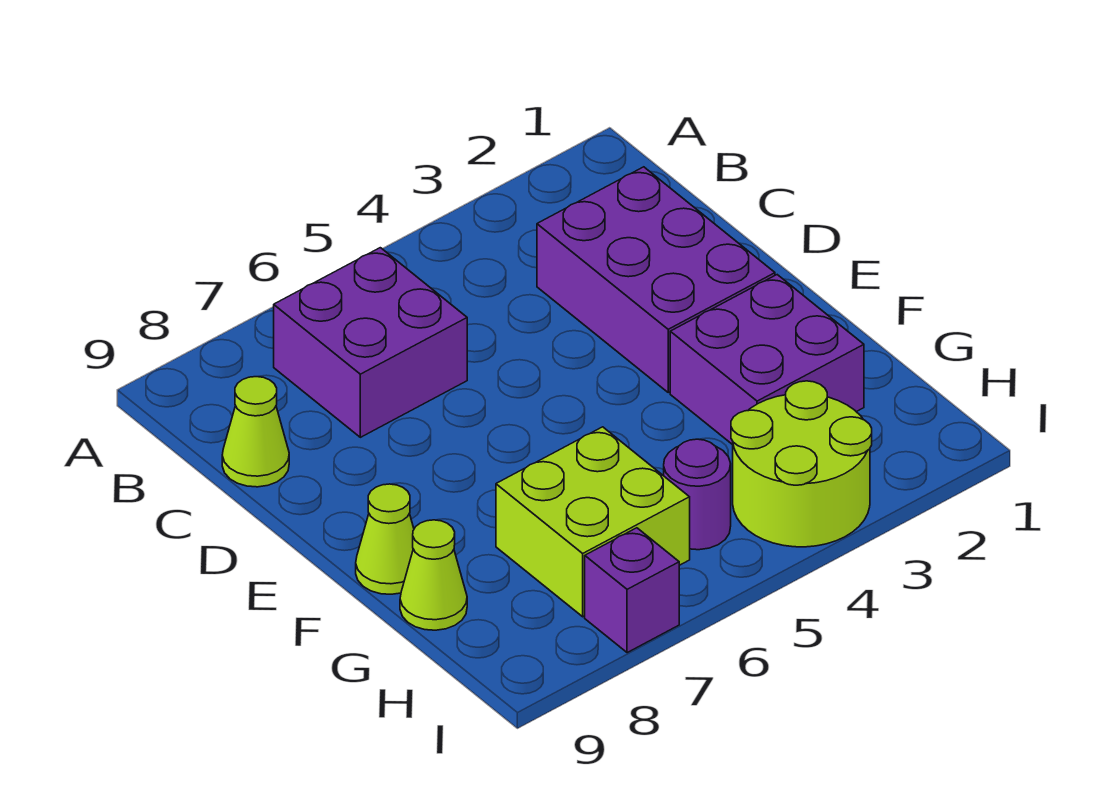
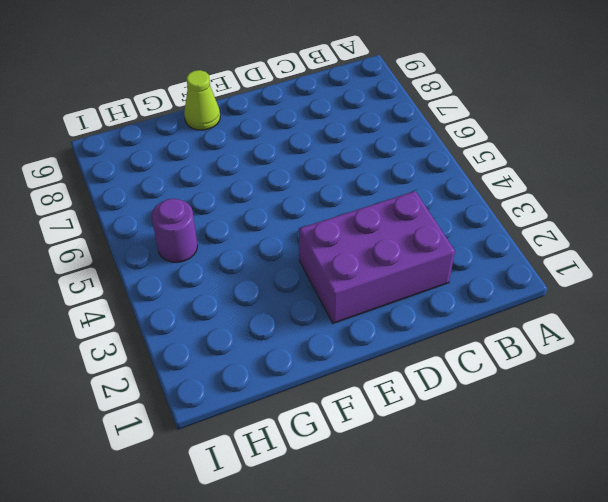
none -> purple 2x2 brick [274,248,467,437]
none -> lime 1x1 cone [222,377,289,487]

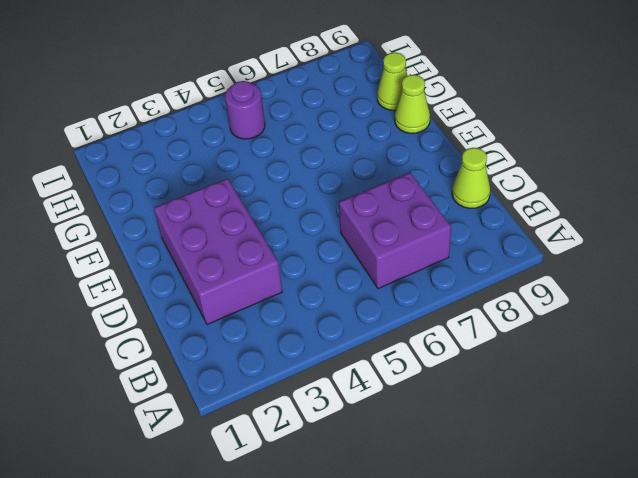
none -> purple 2x2 brick [670,275,864,445]
none -> lime 2x2 brick [496,427,690,617]

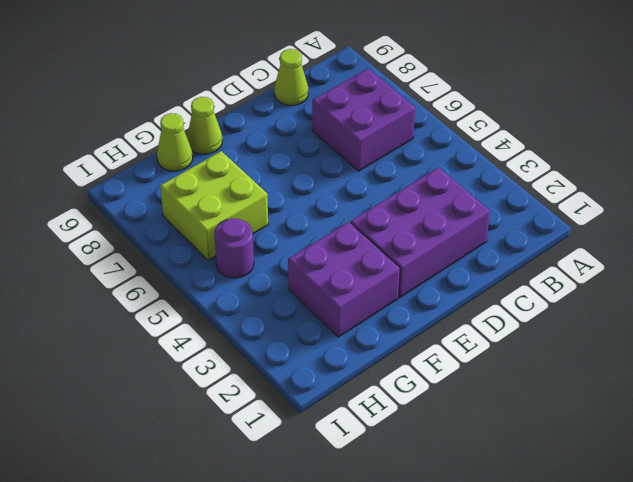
none -> lime 2x2 round brick [731,381,872,547]
none -> purple 1x1 brick [585,528,679,653]

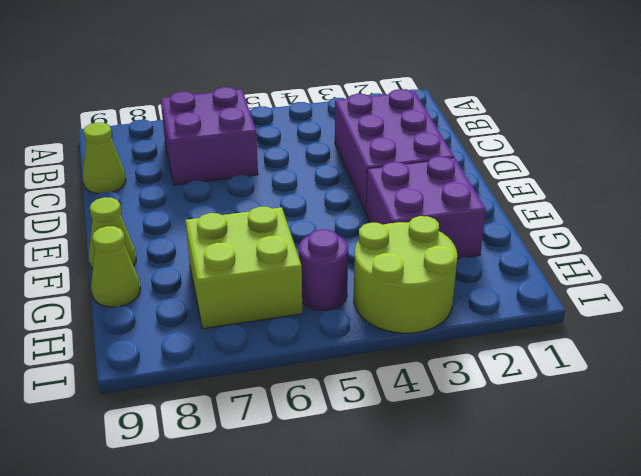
none -> purple 1x1 brick [585,528,679,653]

